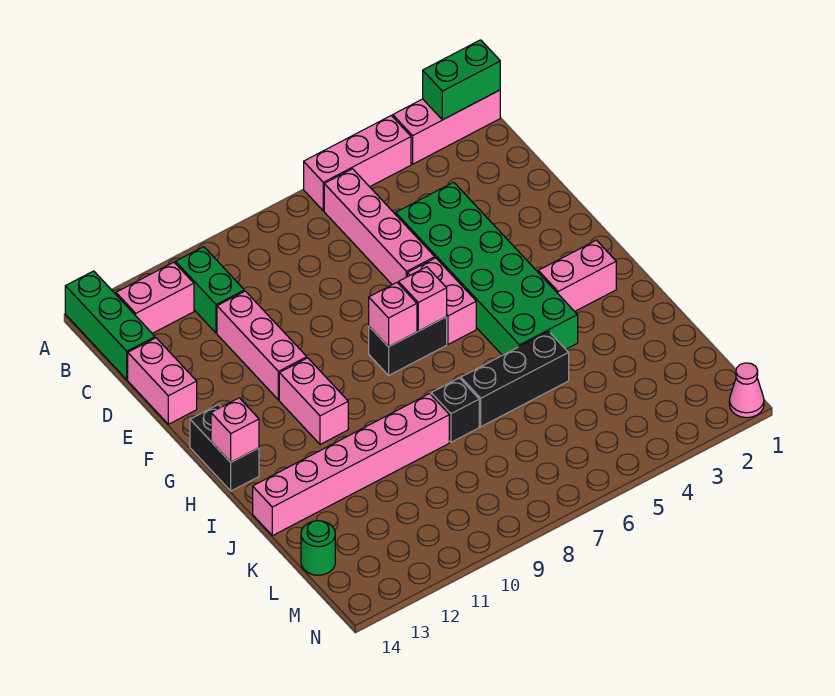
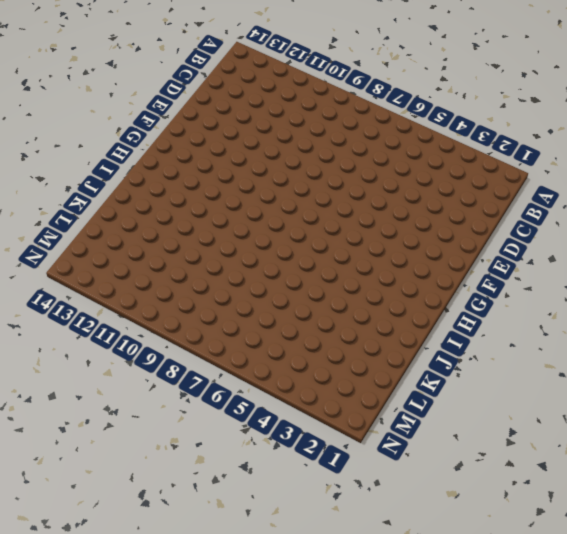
none -> pink 1x3 brick [393,90,500,164]
none -> pink 1x3 brick [304,116,411,211]
none -> green 1x3 brick [65,271,155,380]

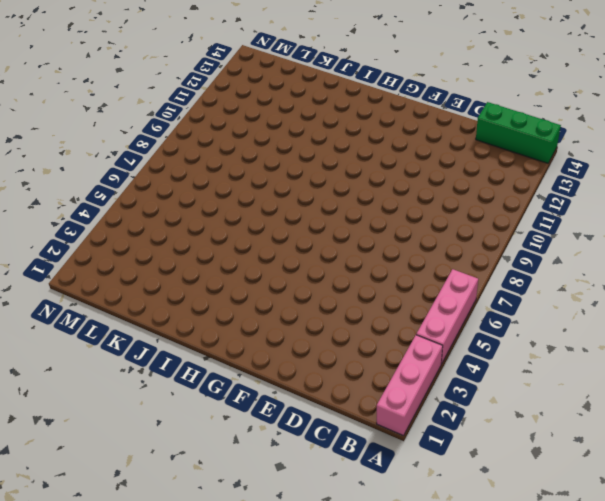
none -> pink 1x4 brick [324,169,435,285]
none -> green 1x2 brick [175,247,244,333]
none -> pink 1x2 brick [116,262,194,333]

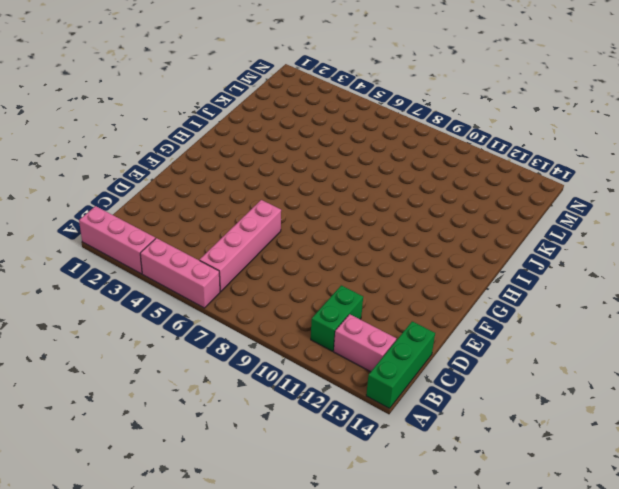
none -> green 2x6 brick [396,182,578,355]
none -> pink 1x3 brick [217,291,307,400]
none -> pink 1x2 brick [128,338,197,424]

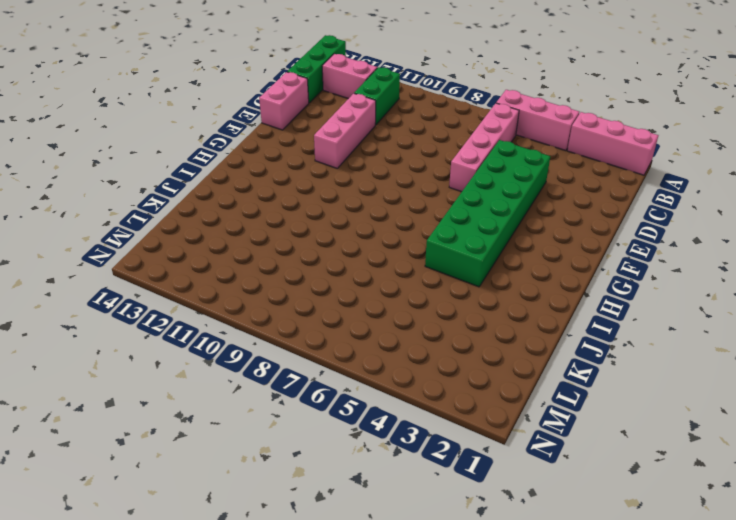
none -> pink 1x2 brick [407,258,476,344]
none -> black 1x2 brick [369,317,447,375]
none -> pink 1x2 brick [279,358,348,444]

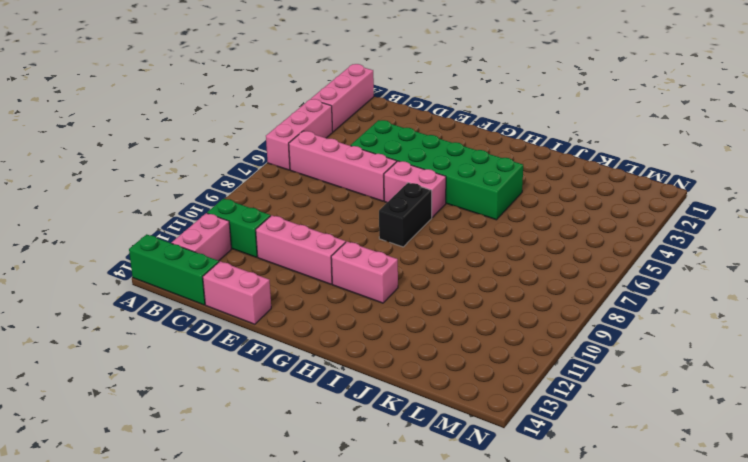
none -> black 1x2 brick [190,405,259,491]
none -> pink 1x2 brick [538,240,616,311]
none -> black 1x3 brick [461,331,569,427]

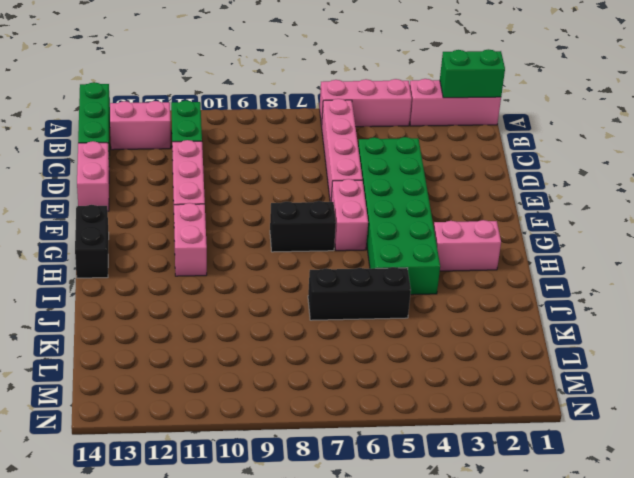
none -> black 1x1 brick [431,378,479,442]
none -> pink 1x6 brick [253,394,449,536]
none -> green 1x1 round brick [301,521,335,575]

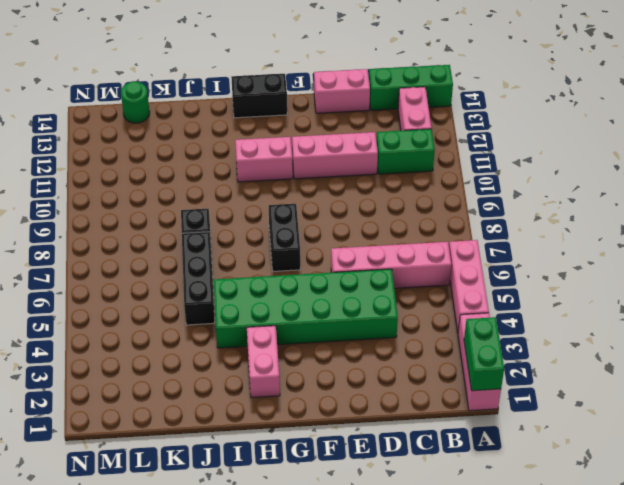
none -> pink 1x2 brick [407,258,476,344]
none -> pink 1x6 brick [253,394,449,536]
none -> pink 1x1 cone [729,363,764,418]

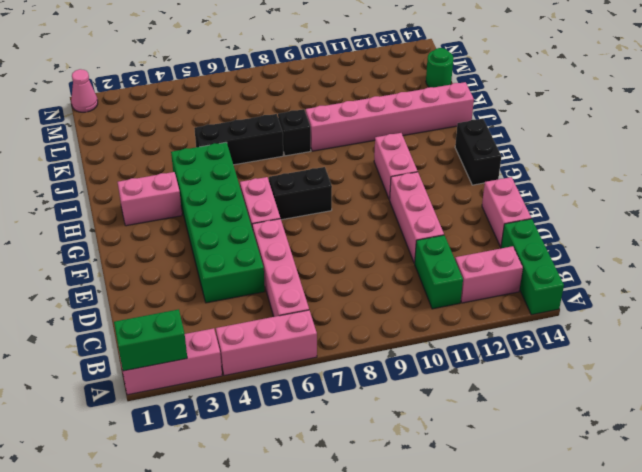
none -> pink 1x1 brick [399,267,447,331]
none -> pink 1x1 brick [369,283,417,347]
none -> pink 1x1 brick [211,398,259,462]

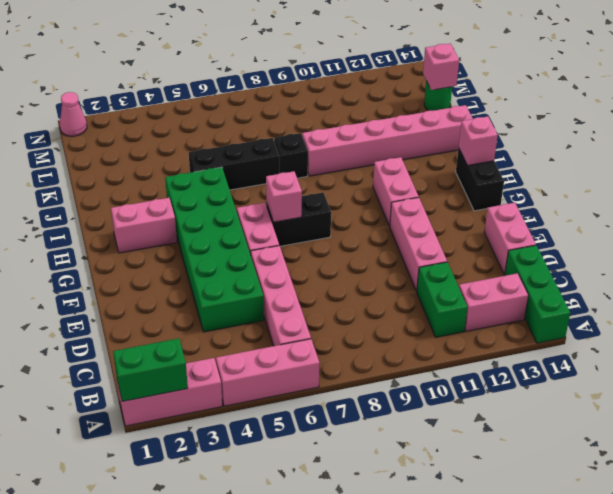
pink 1x1 brick [423,44,459,90] -> pink 1x1 brick moved to [369,283,417,347]

